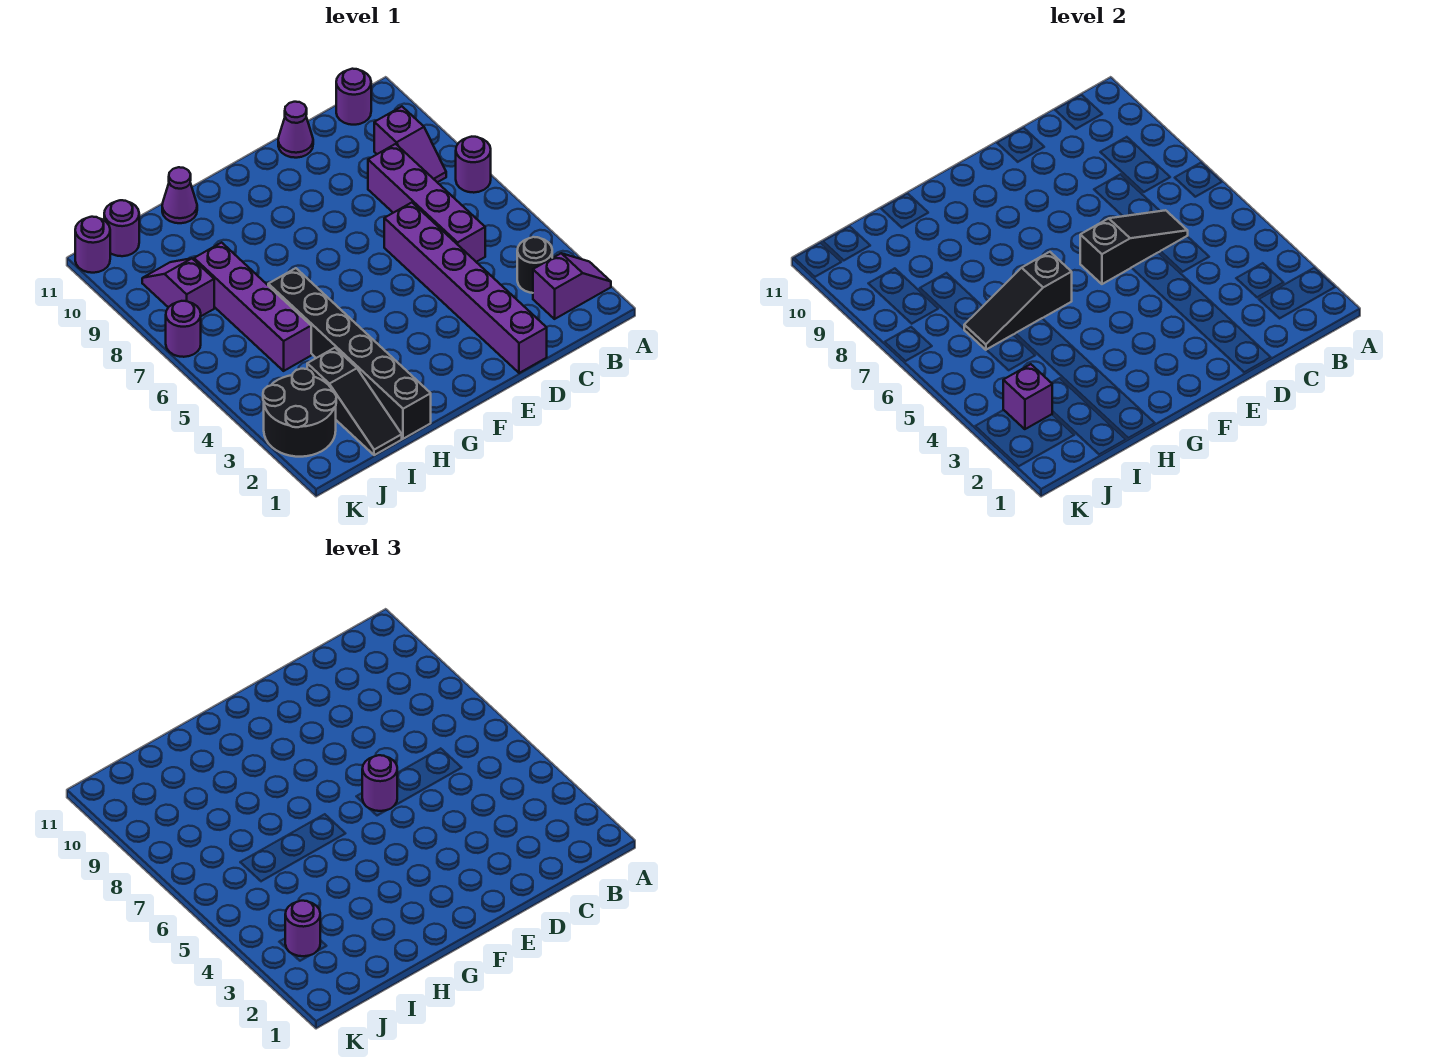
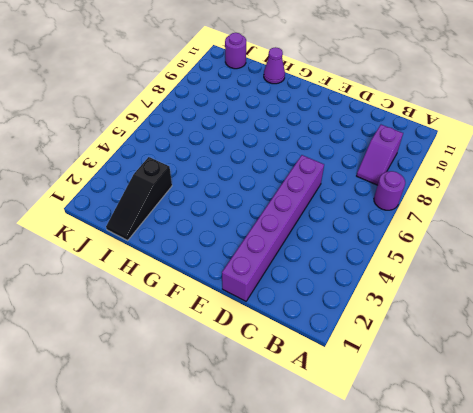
none -> purple 1x2 slope [533,253,611,319]
none -> black 1x1 round brick [517,237,552,293]
none -> purple 1x1 round brick [336,69,371,125]

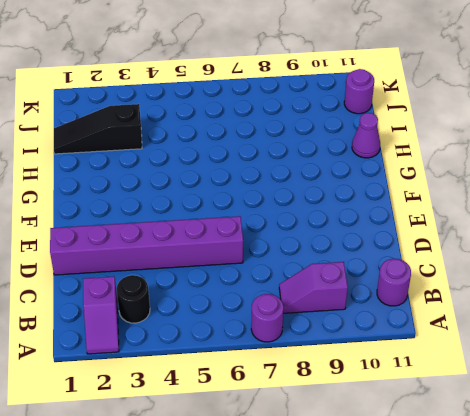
none -> purple 1x4 brick [368,144,485,262]
none -> purple 1x1 cone [278,102,313,158]
none -> black 1x6 brick [268,268,431,439]

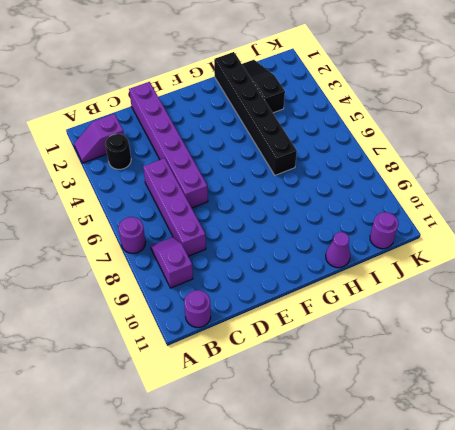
none -> purple 1x1 cone [278,102,313,158]
none -> purple 1x4 brick [194,243,311,371]
none -> black 2x2 round brick [263,369,336,457]

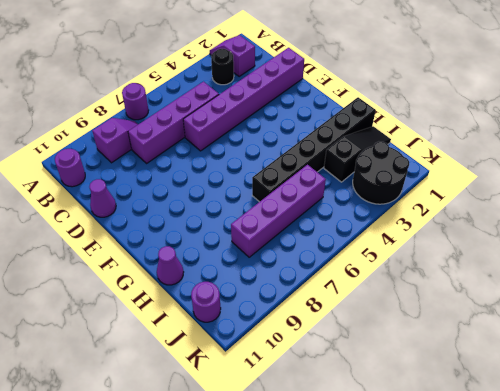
none -> purple 1x2 slope [142,258,214,316]
none -> purple 1x1 round brick [166,301,201,357]
none -> purple 1x1 round brick [75,217,110,273]

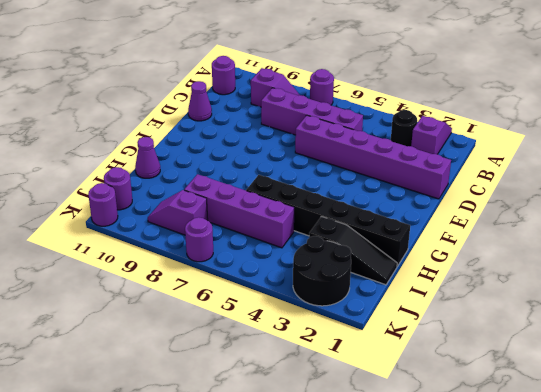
none -> black 1x3 slope [1080,210,1188,284]
none -> black 1x3 slope [964,252,1072,350]
none -> purple 1x1 brick [1003,364,1052,429]

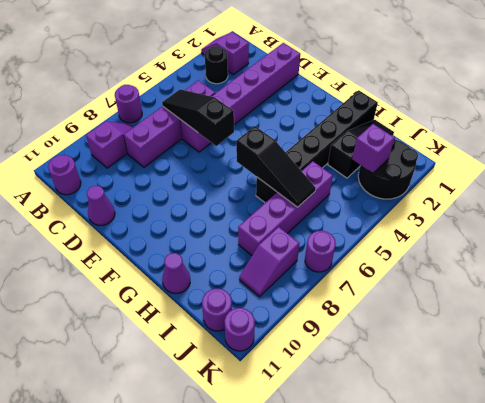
none -> purple 1x1 round brick [362,755,397,811]
none -> purple 1x1 round brick [285,901,320,956]

